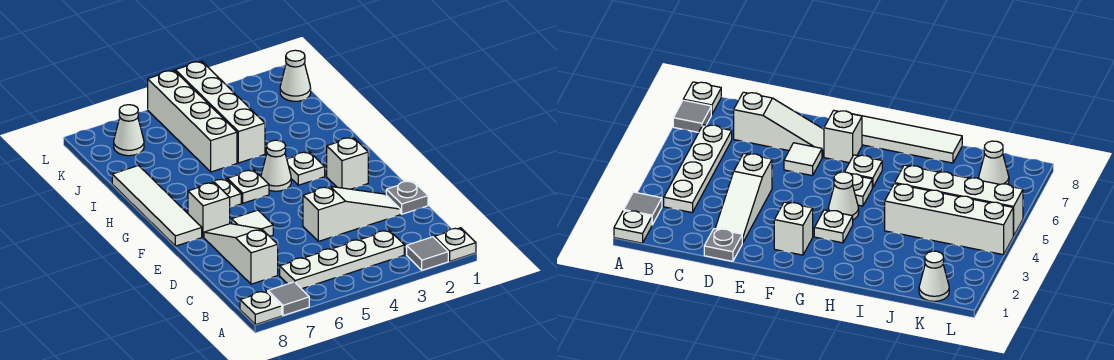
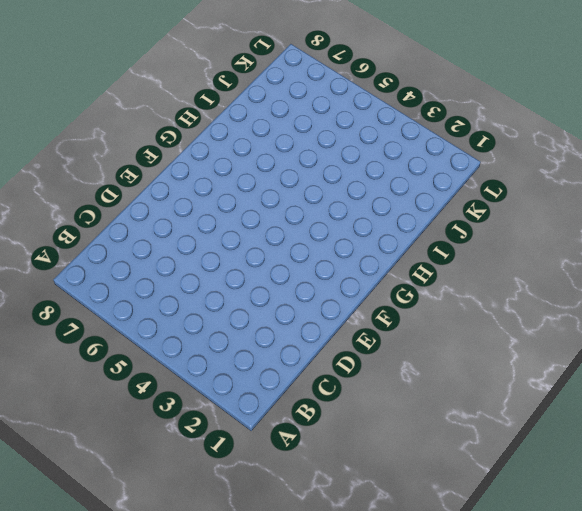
none -> white 1x1 plate [434,228,476,261]
none -> grey 1x1 tile [407,237,448,270]
none -> grey 1x1 tile [268,282,309,316]

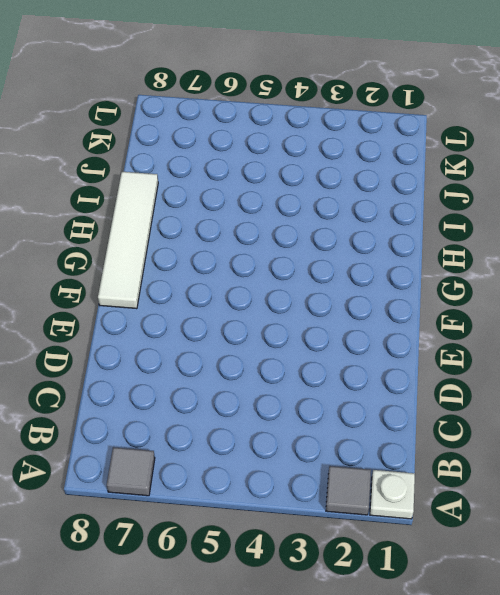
none -> white 1x1 plate [240,291,282,325]
none -> white 1x4 plate [280,230,404,289]
none -> white 1x3 slope [204,224,278,284]

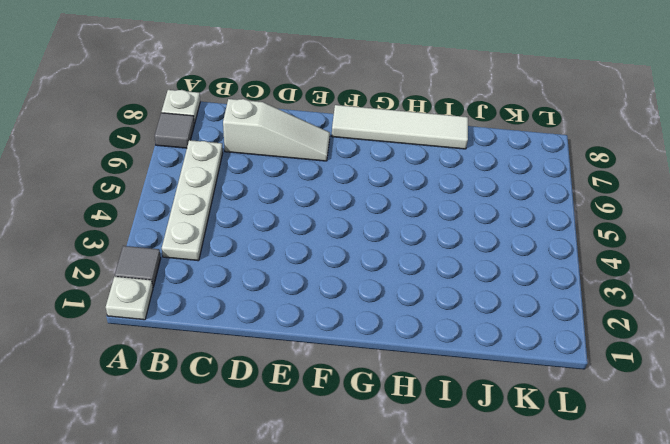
none -> grey 1x1 plate [386,181,428,214]
none -> white 1x3 slope [303,186,400,241]
none -> white 1x1 tile [232,210,273,236]

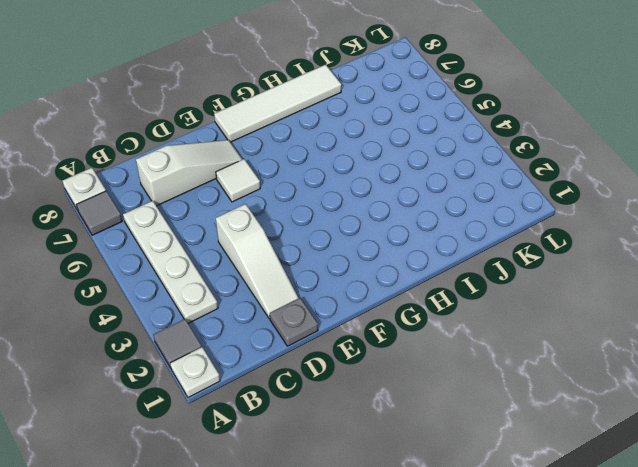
none -> white 1x1 brick [327,137,368,189]
none -> white 1x1 brick [188,182,230,237]
none -> white 1x1 plate [287,152,325,185]

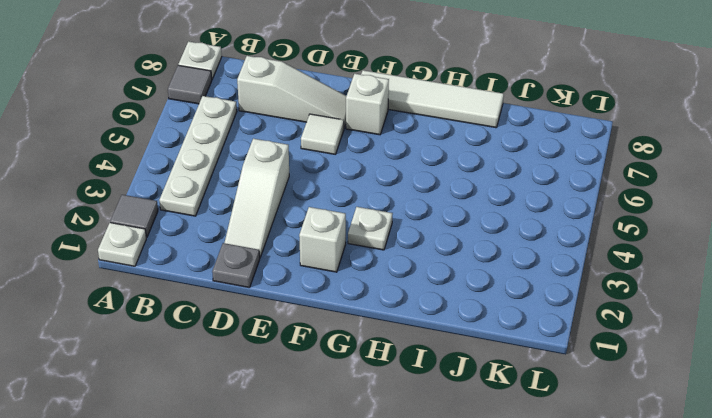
none -> white 1x1 cone [261,140,291,191]
none -> white 1x1 plate [227,170,269,203]
none -> white 1x1 plate [212,179,241,207]

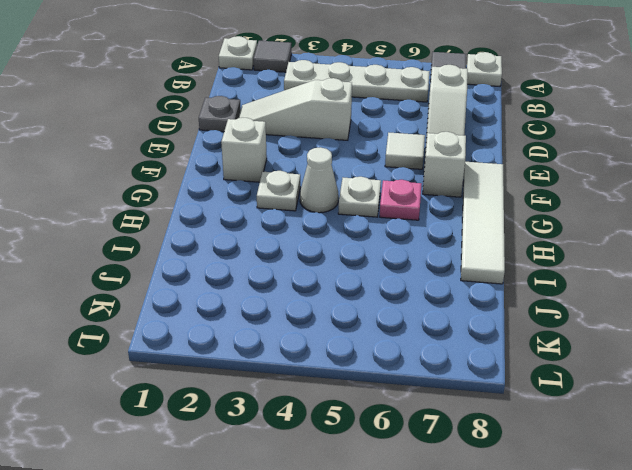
pink 1x1 plate [380,180,421,220] -> white 1x1 plate [212,179,241,207]
none -> white 1x4 brick [175,61,265,163]
none -> white 1x4 brick [148,70,237,172]
none -> white 1x1 cone [280,50,311,101]

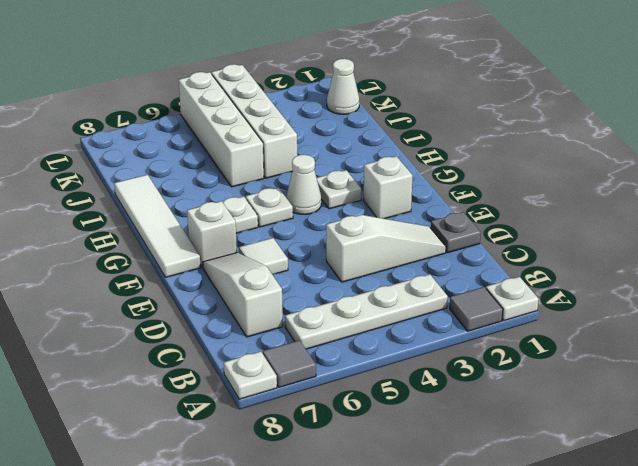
none -> white 1x1 cone [114,105,144,156]

